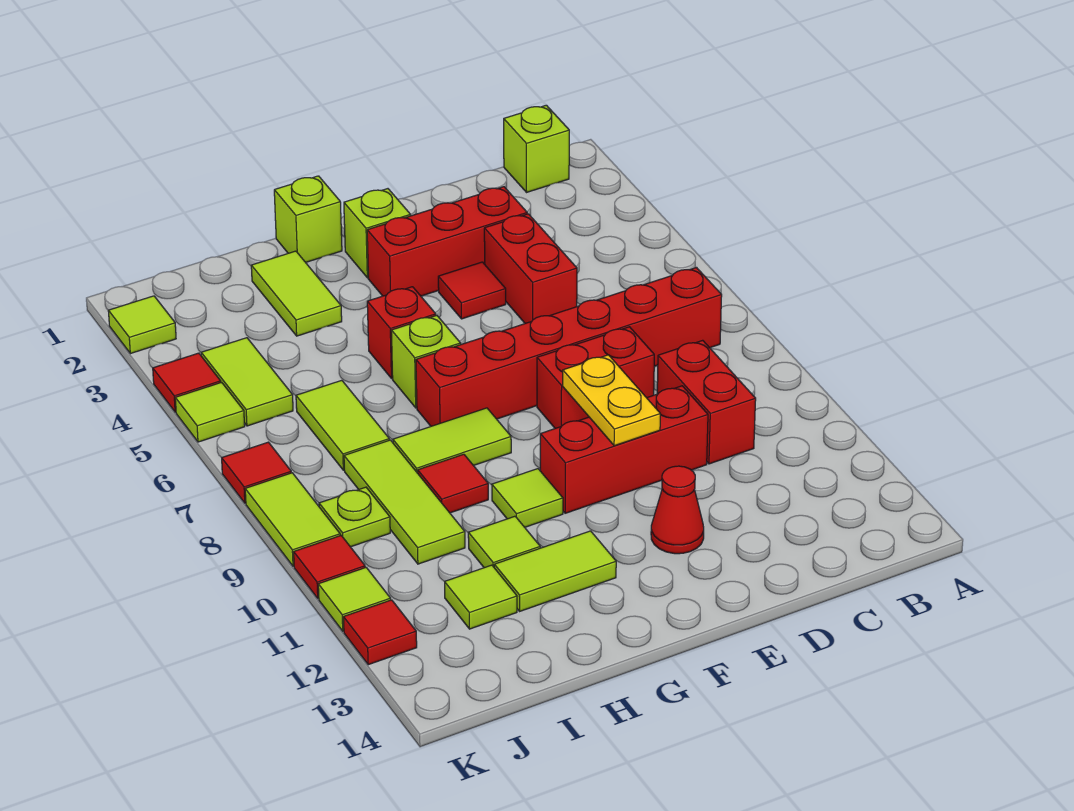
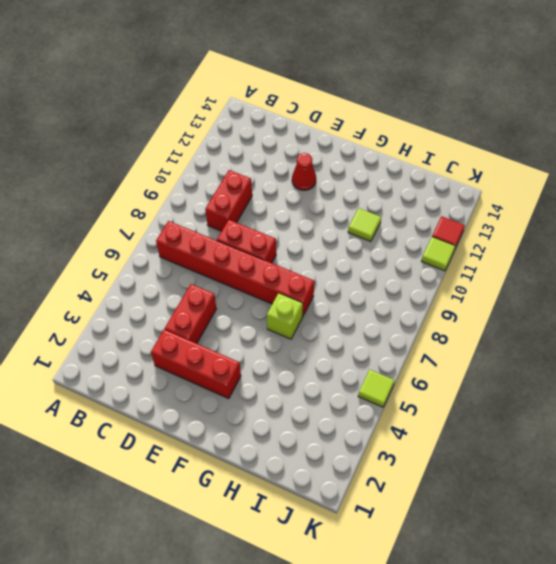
none -> lime 1x1 brick [504,105,569,192]
none -> red 1x3 brick [540,386,708,513]
none -> red 1x1 tile [438,262,506,319]
none -> lime 1x1 brick [344,189,411,278]

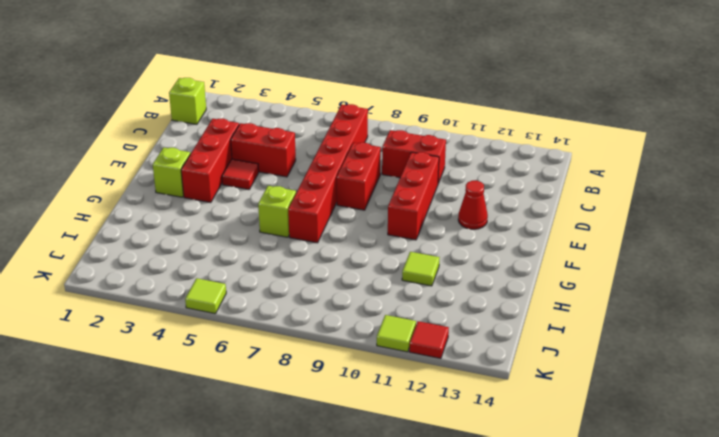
none -> lime 1x1 brick [274,176,342,262]
none -> red 1x1 brick [367,287,436,379]
none -> lime 1x2 tile [393,408,511,473]
none -> lime 1x1 tile [492,469,563,527]

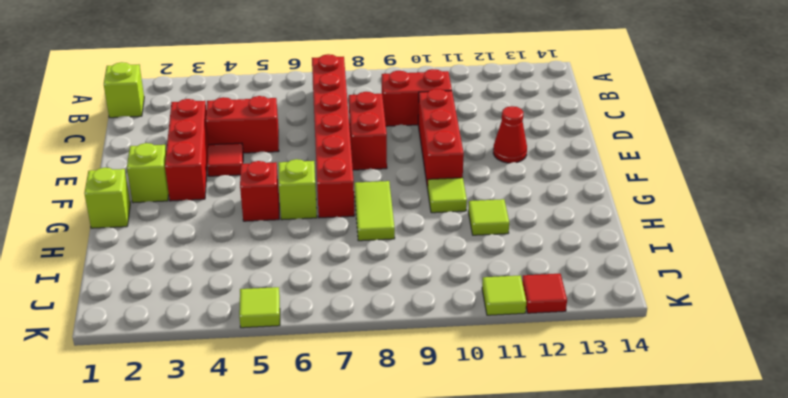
none -> lime 1x2 tile [494,531,616,611]
none -> lime 1x2 tile [251,251,342,336]
none -> red 1x1 tile [418,454,488,513]
none -> lime 1x2 tile [296,380,389,470]

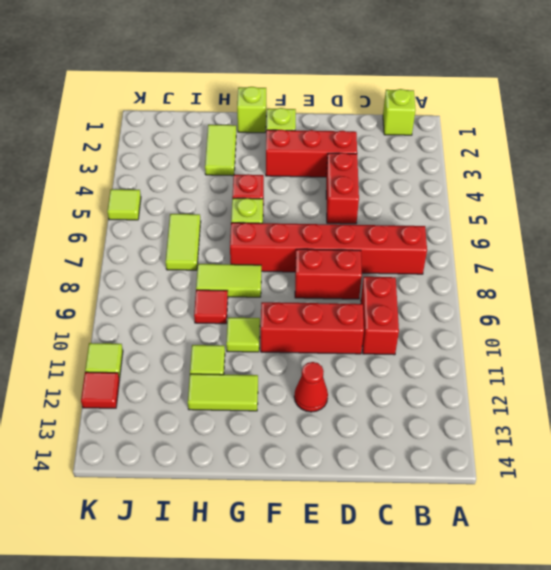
none -> red 1x1 tile [438,262,506,319]
none -> lime 1x3 tile [344,440,465,564]
none -> lime 1x1 tile [445,565,517,629]
none -> lime 1x2 tile [201,338,293,426]

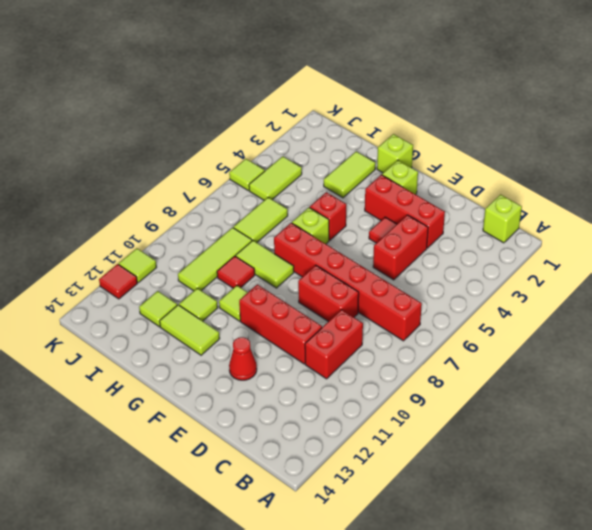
none -> lime 1x1 plate [319,487,390,547]
none -> lime 1x1 tile [108,296,176,354]
none -> red 1x1 tile [153,353,221,412]
none -> red 1x1 tile [222,442,291,503]

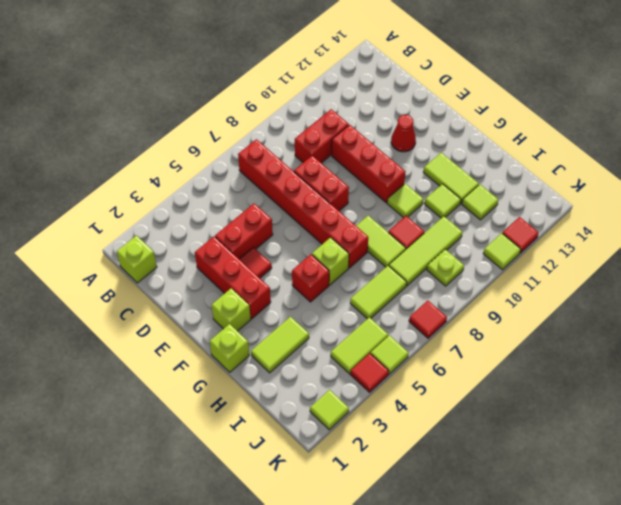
none -> lime 1x2 tile [245,473,340,566]
none -> red 1x1 tile [294,535,365,598]
none -> yellow 1x2 plate [563,355,660,446]

